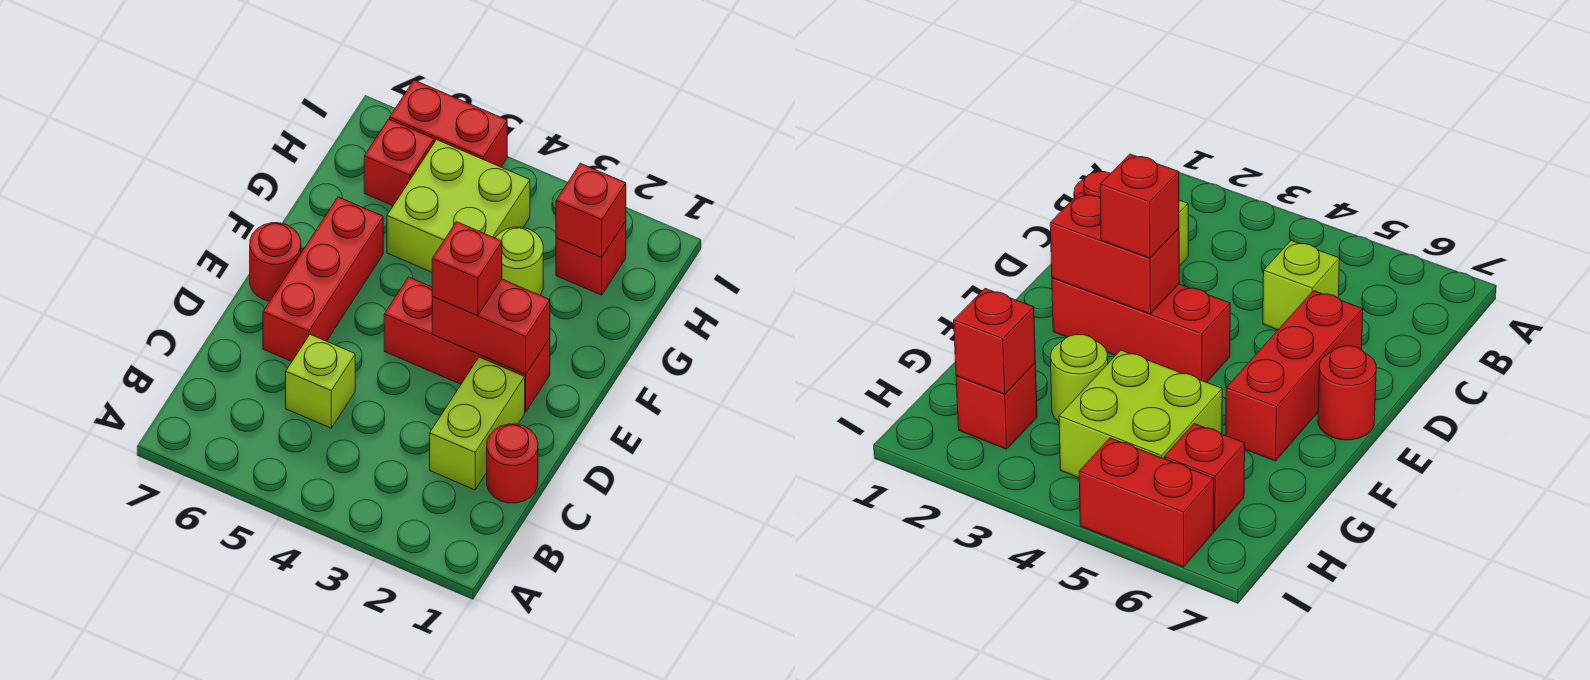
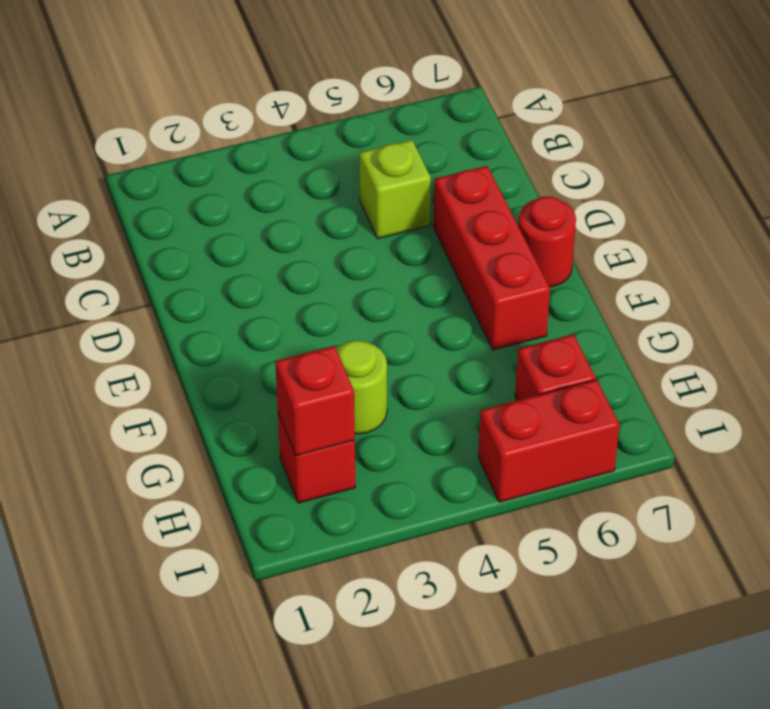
none -> red 1x1 round brick [487,424,538,503]
none -> lime 1x2 brick [430,357,525,490]
none -> red 1x3 brick [384,277,550,412]

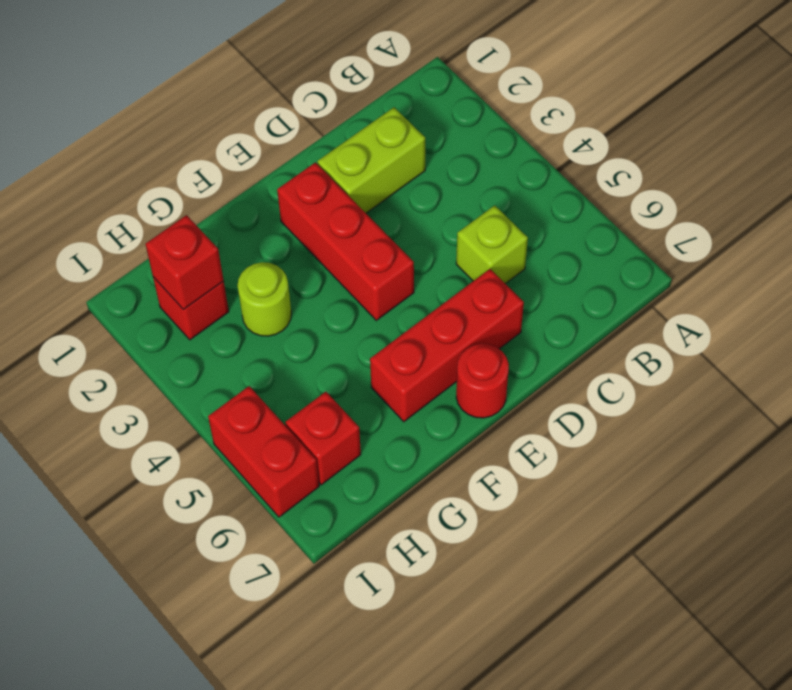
none -> red 1x1 round brick [487,424,538,503]
none -> lime 2x2 brick [387,140,530,272]
none -> red 1x2 brick [432,279,550,374]

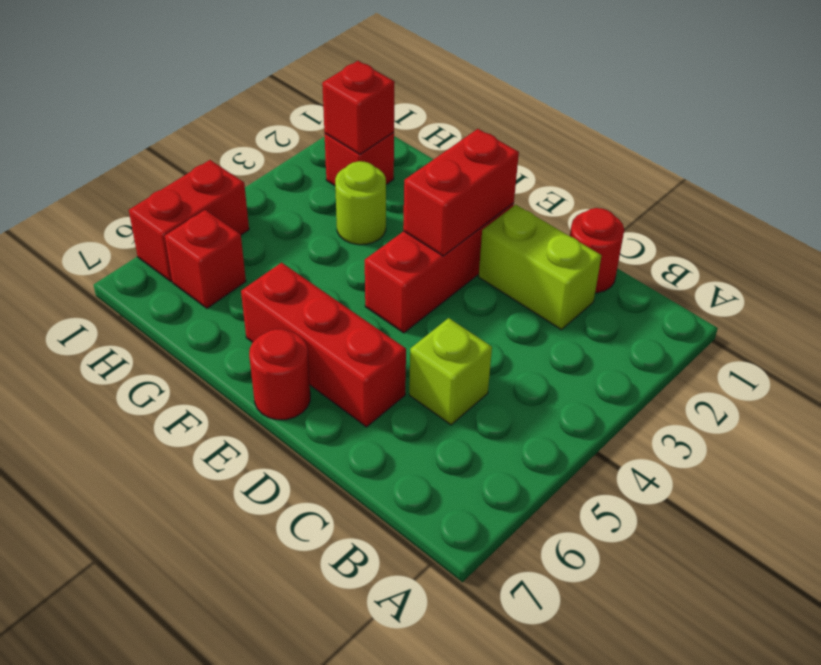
none -> lime 2x2 brick [387,140,530,272]
none -> red 1x1 brick [432,222,502,316]

